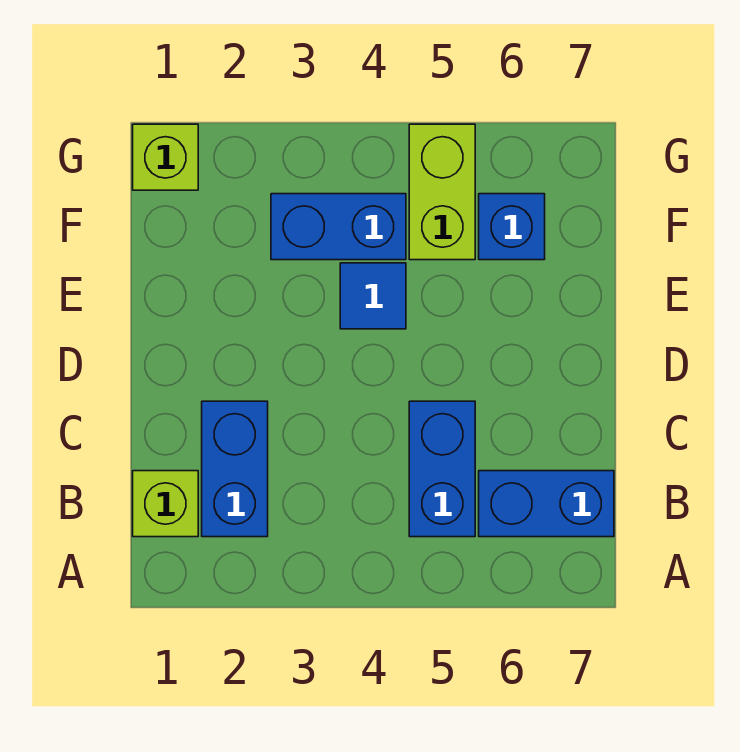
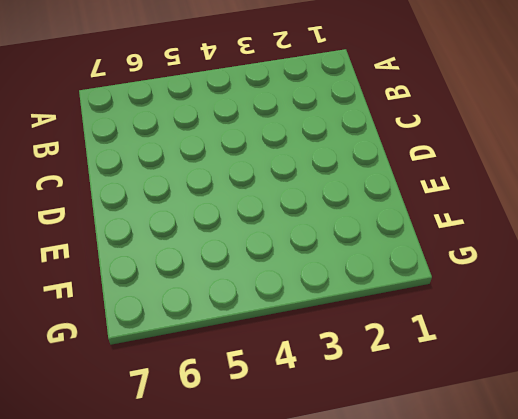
none -> lime 1x1 brick [133,471,198,537]
none -> blue 1x2 brick [202,401,268,537]

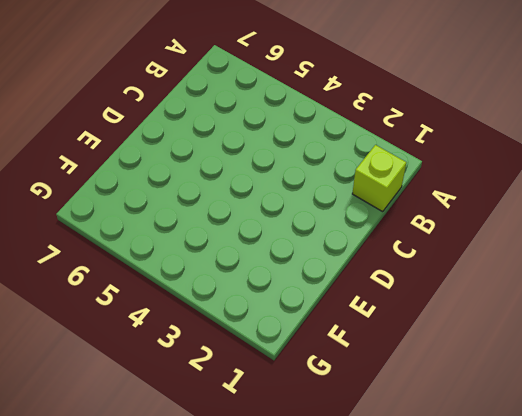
none -> blue 1x2 brick [202,401,268,537]
none -> blue 1x2 brick [409,401,475,537]

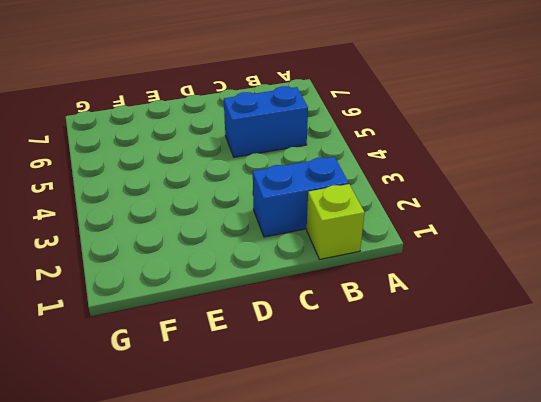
none -> blue 1x2 brick [479,471,614,537]
none -> blue 1x1 tile [340,263,406,329]

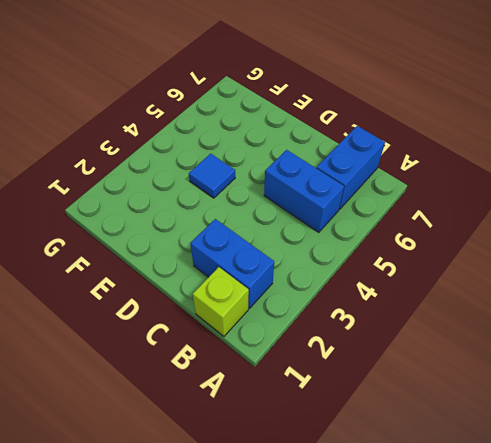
none -> blue 1x2 brick [271,194,406,260]
none -> lime 1x2 brick [409,124,475,260]

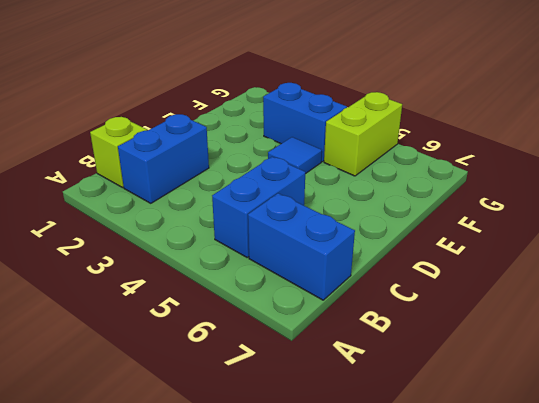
none -> blue 1x1 brick [479,194,545,260]
none -> lime 1x1 brick [133,124,198,190]

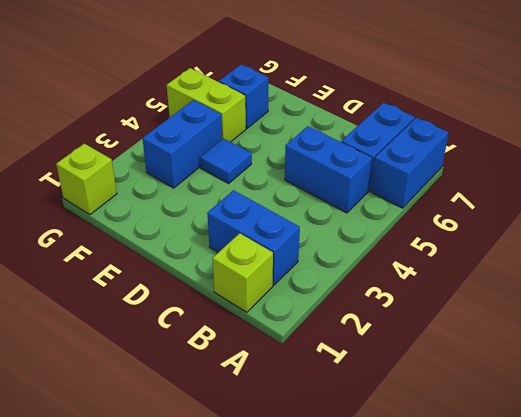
blue 1x2 brick [371,118,448,208] -> none

